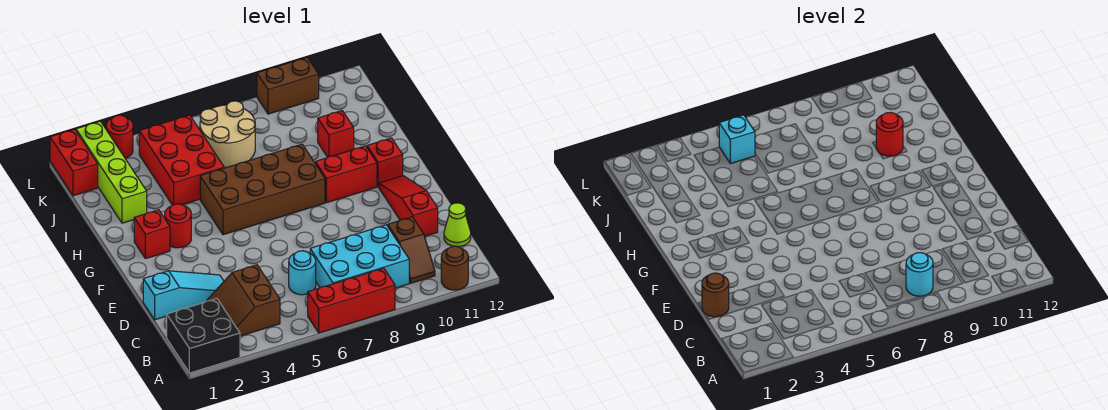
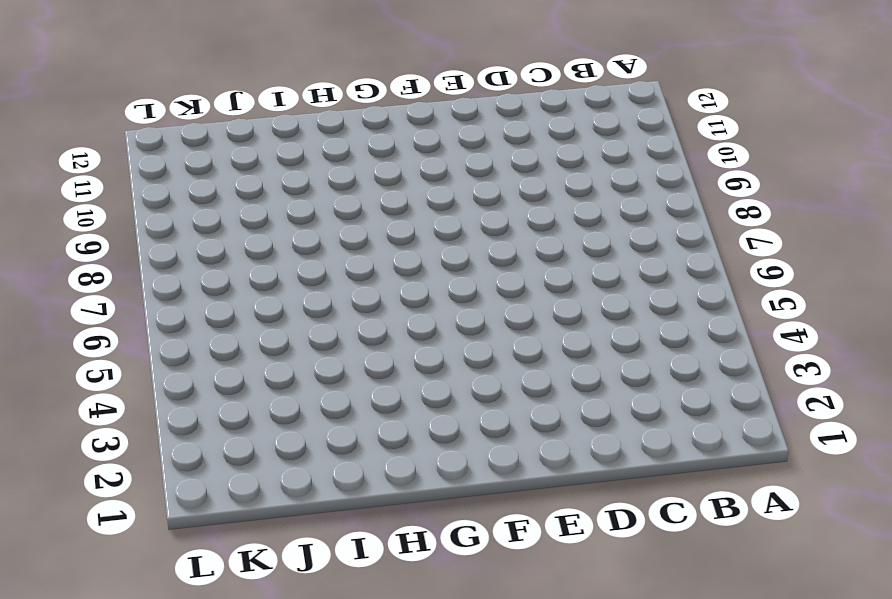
none -> black 2x2 brick [167,299,240,373]
none -> red 1x3 brick [308,268,395,333]
none -> brown 1x1 round brick [441,246,468,290]

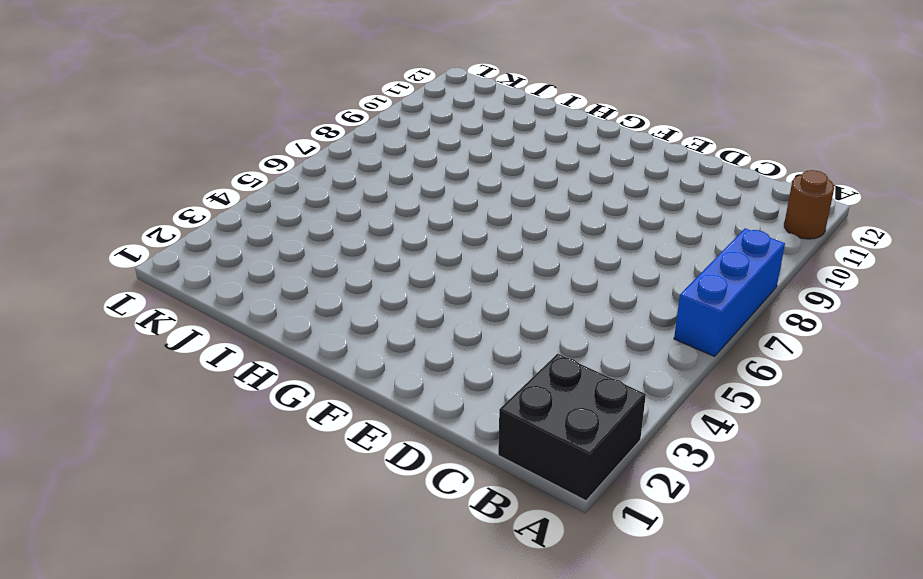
blue 1x3 brick [674,228,785,356] -> red 1x3 brick [308,268,395,333]
none -> brown 2x2 slope [207,265,280,336]
none -> cyan 2x3 brick [310,225,409,288]
none -> brown 1x2 slope [388,217,435,283]

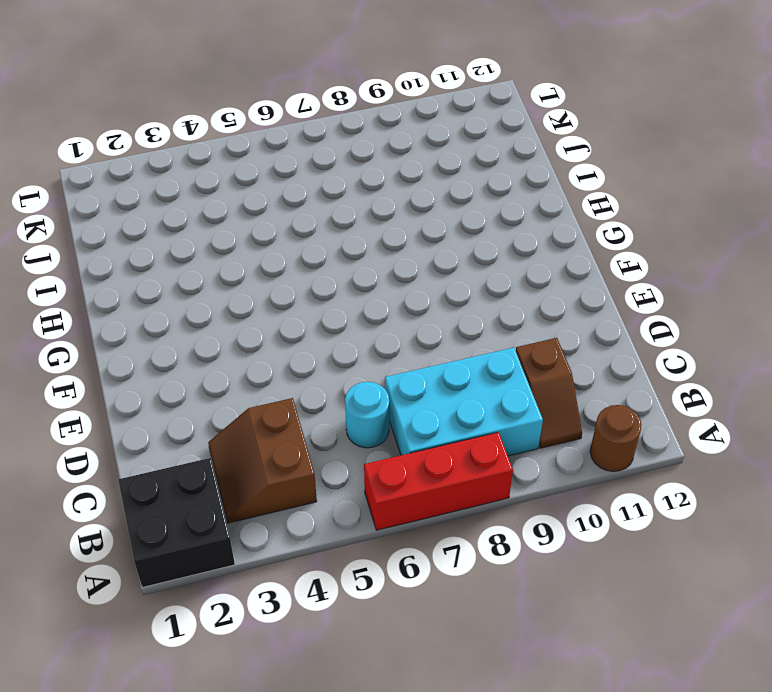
none -> lime 1x1 cone [444,203,471,247]
none -> cyan 1x3 slope [143,271,224,320]
none -> red 1x3 slope [379,176,438,236]

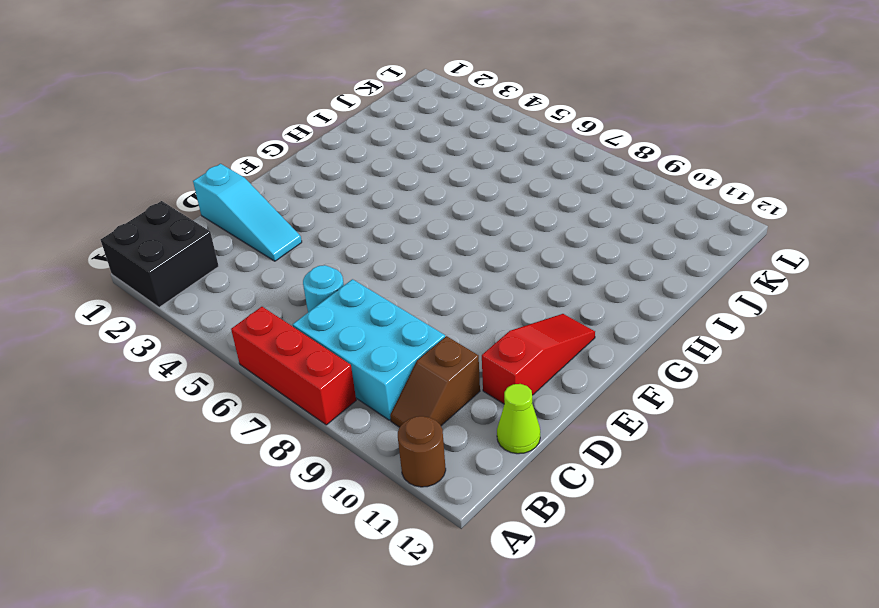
none -> brown 2x2 slope [207,265,280,336]
none -> red 1x1 brick [134,210,170,259]
none -> red 1x1 round brick [165,204,191,248]

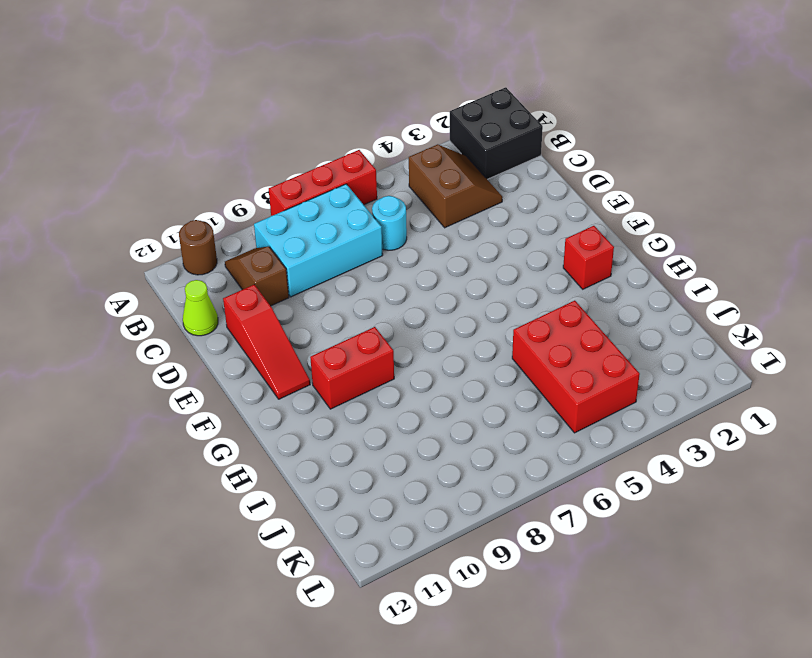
none -> cyan 1x3 slope [143,271,224,320]
none -> red 1x1 round brick [165,204,191,248]
none -> brown 2x4 brick [200,144,325,235]

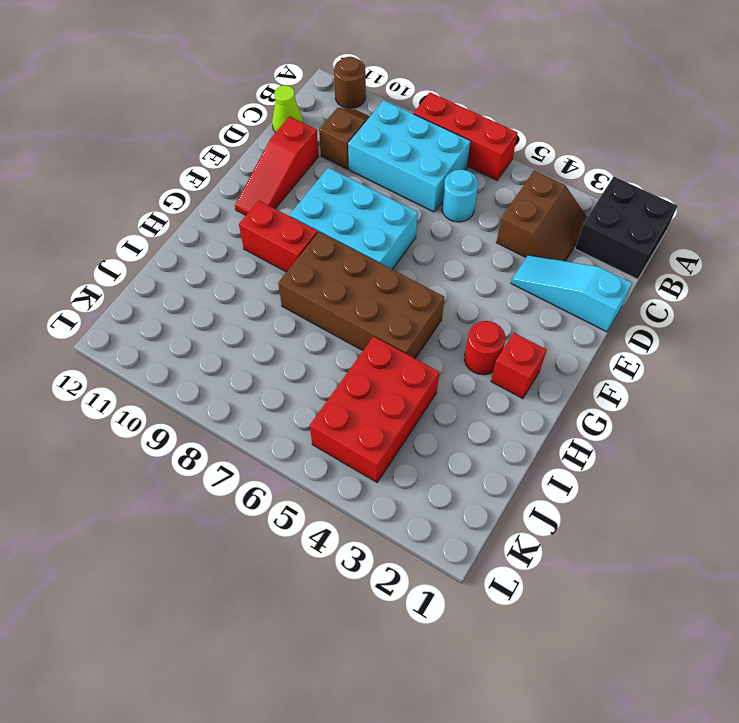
cyan 2x3 brick [290,168,418,269] -> none
none -> red 1x1 brick [367,138,403,187]
none -> lime 1x4 brick [76,121,147,223]
none -> red 1x1 brick [318,111,354,157]

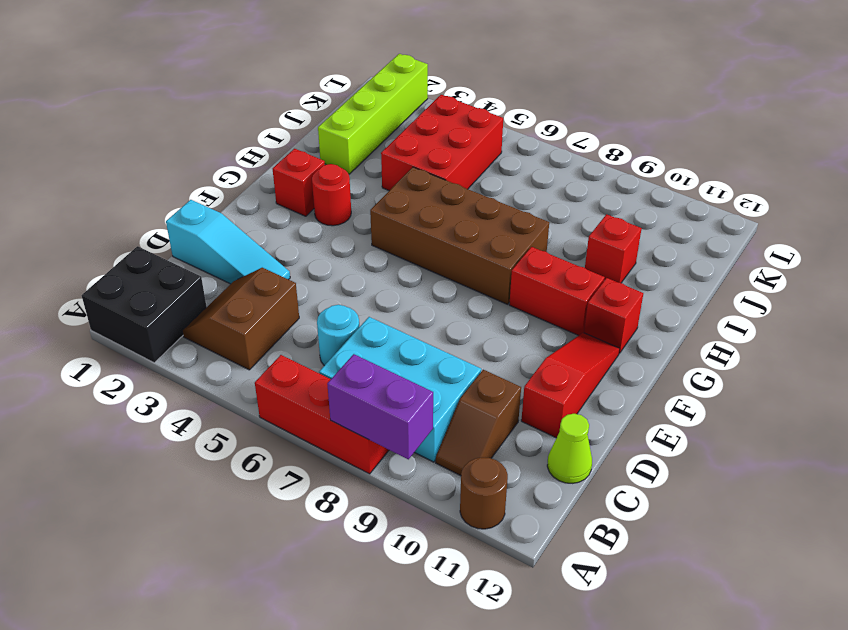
purple 1x2 brick [327,354,433,459] -> none
none -> tan 2x2 round brick [200,101,255,168]
none -> red 1x2 brick [50,129,98,196]
none -> red 1x1 round brick [106,115,133,158]

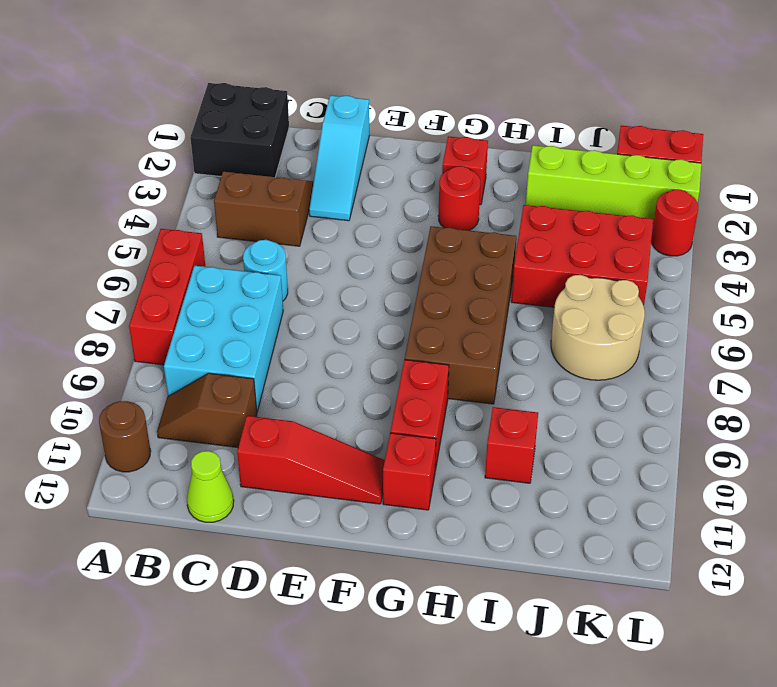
none -> brown 1x2 brick [257,57,319,114]
none -> cyan 1x1 round brick [906,253,933,297]
none -> brown 1x1 round brick [702,273,729,317]

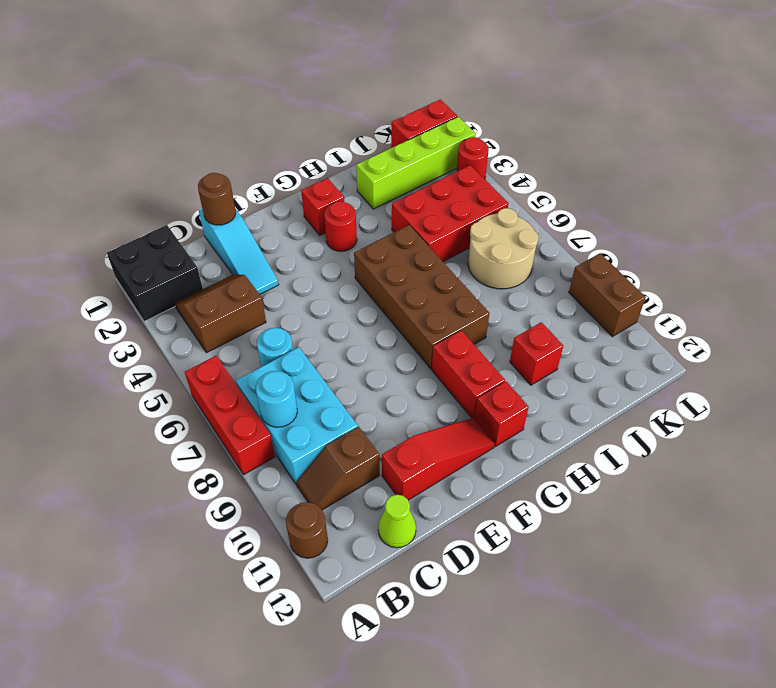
none -> red 1x1 round brick [876,112,903,156]
none -> cyan 1x1 brick [719,115,755,164]

